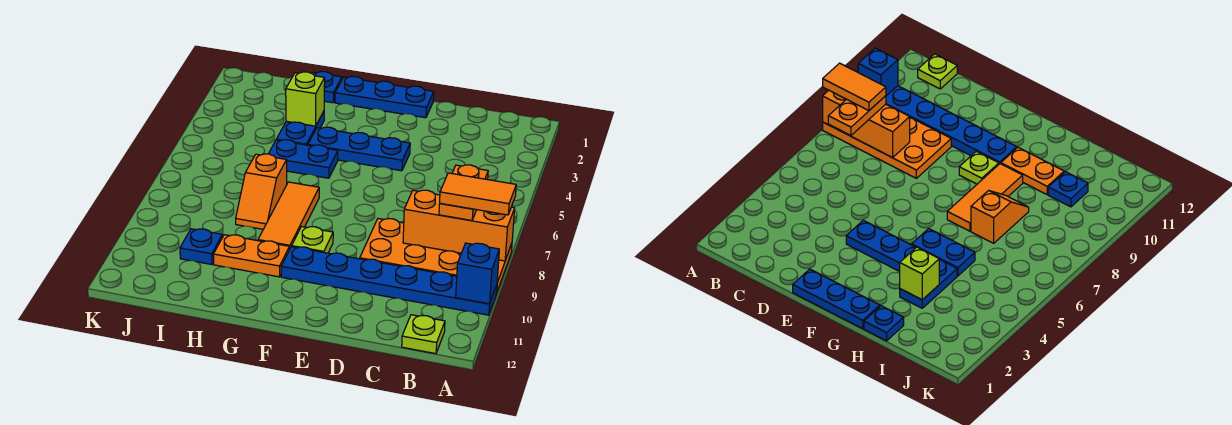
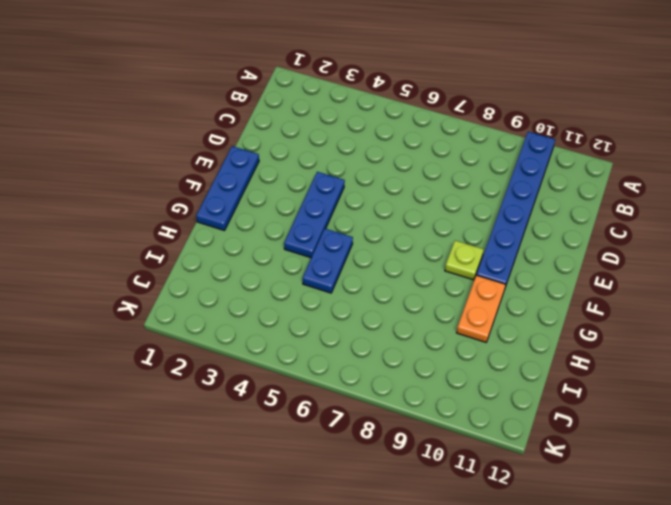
none -> orange 2x4 plate [360,219,512,291]
none -> lime 1x1 plate [402,315,445,354]
none -> orange 1x3 tile [258,182,319,248]

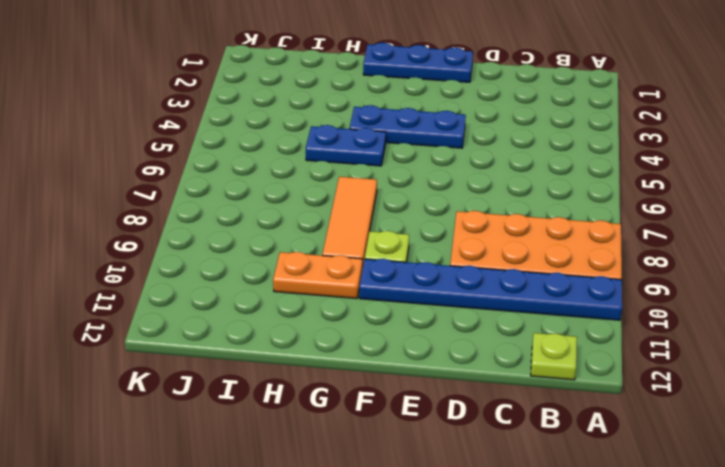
none -> blue 1x1 plate [312,72,342,103]
none -> blue 1x2 plate [276,111,324,145]
none -> orange 1x2 slope [236,154,287,229]

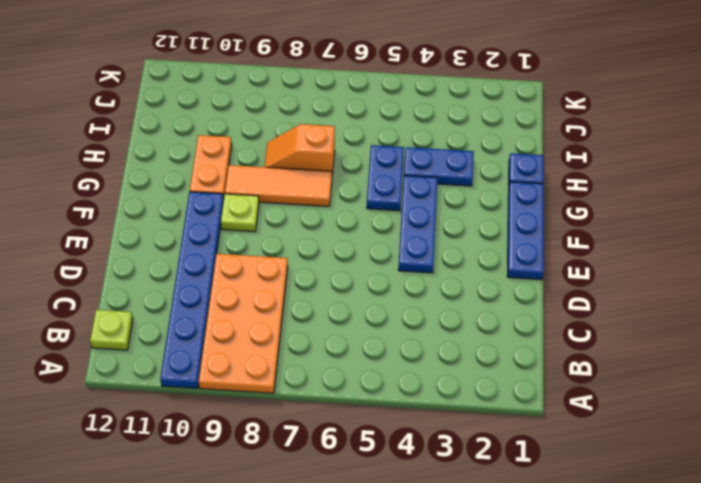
none -> blue 1x1 plate [180,229,223,265]
none -> orange 1x3 brick [403,190,515,261]
none -> blue 1x1 brick [456,243,499,304]

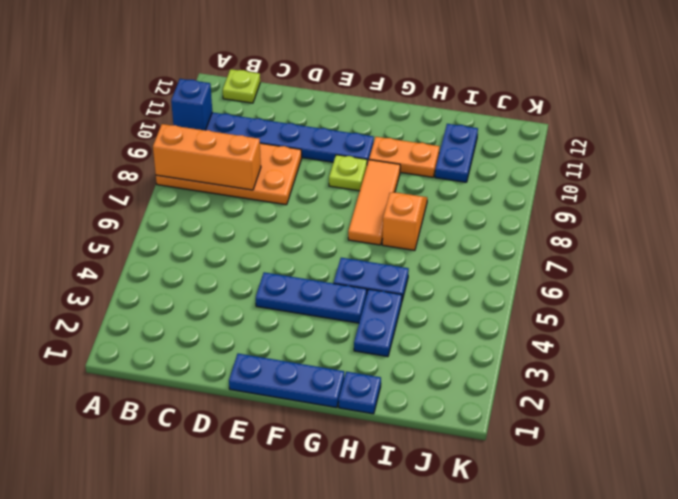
blue 1x2 plate [435,124,478,182] -> blue 1x1 plate [180,229,223,265]
none -> lime 1x1 brick [286,72,325,126]
none -> orange 1x2 plate [439,165,488,220]
none -> orange 1x2 tile [440,173,516,215]

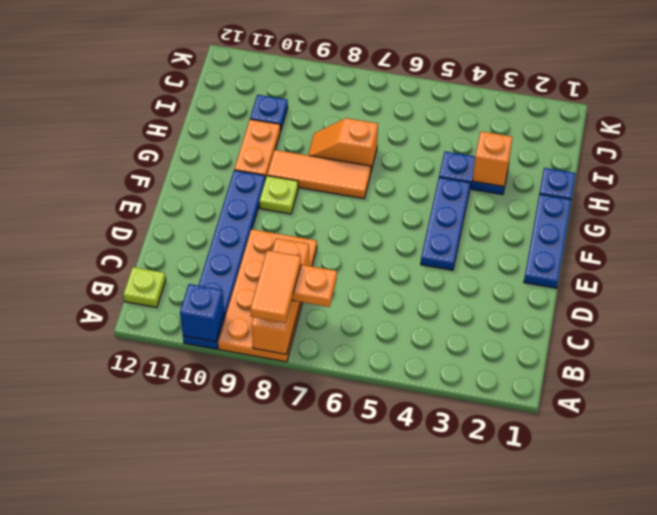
orange 1x1 brick [473,131,512,186] -> lime 1x1 brick [286,72,325,126]
none -> blue 1x2 plate [269,140,338,178]

